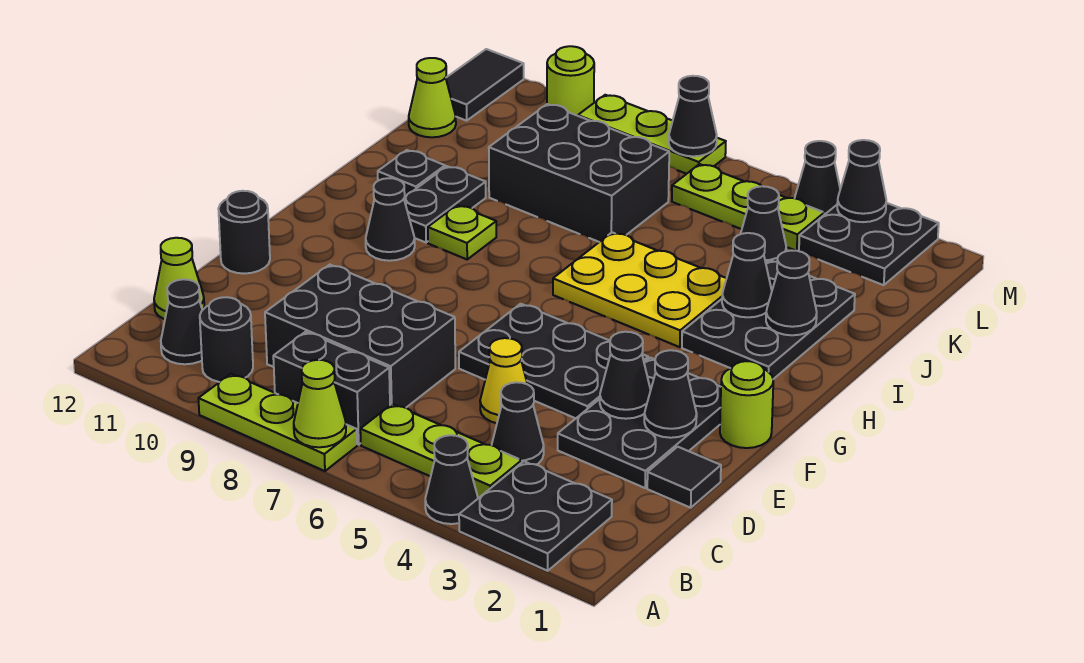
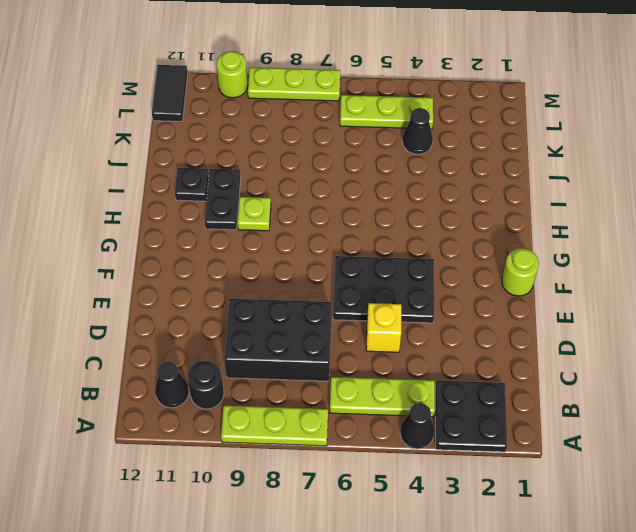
yellow 1x1 brick [366,303,401,352] -> yellow 1x1 cone [480,338,527,423]
none -> black 1x2 brick [273,332,390,445]
none -> black 1x1 cone [492,382,544,465]
none -> lime 1x1 cone [154,238,204,319]
none -> black 1x1 tile [647,447,721,508]

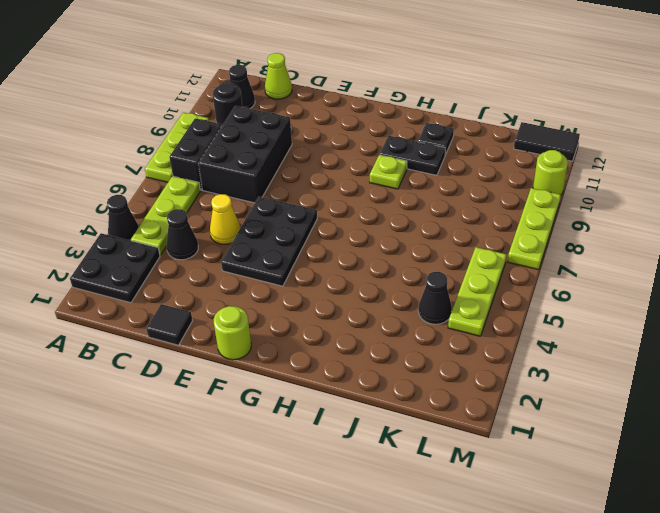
none -> black 2x3 plate [558,358,721,488]
none -> black 1x1 round brick [218,191,270,274]
none -> black 1x1 cone [366,178,415,261]
none -> black 2x3 plate [682,260,855,379]

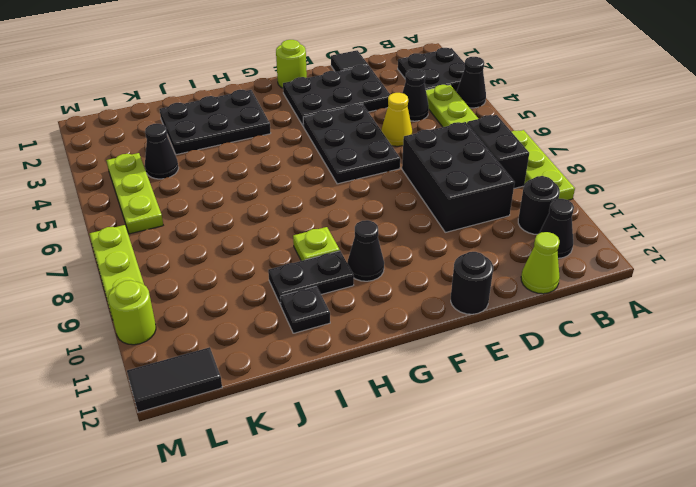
none -> yellow 2x3 plate [553,232,727,347]
none -> black 2x3 brick [489,104,669,242]
none -> lime 1x1 cone [409,58,456,137]
none -> black 2x2 plate [799,203,939,285]

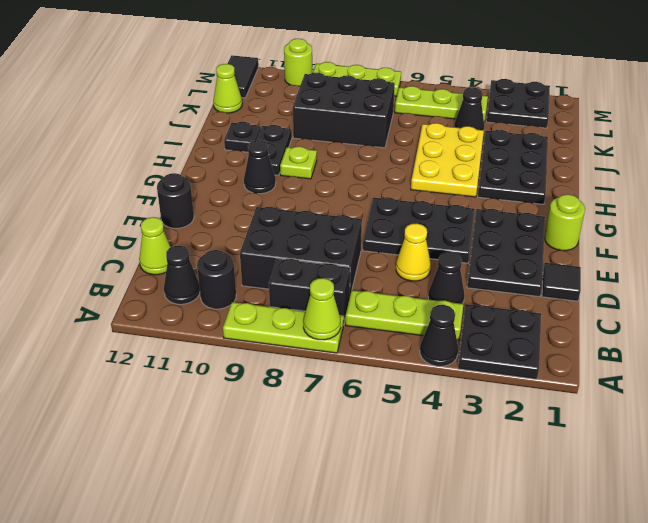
yellow 2x3 plate [411,123,484,197] -> yellow 2x3 plate turned to [553,232,727,347]
none -> black 1x1 cone [795,141,840,215]
none -> black 1x1 cone [644,350,697,438]
none -> black 1x1 cone [600,332,651,419]
none -> black 1x1 cone [766,250,817,335]

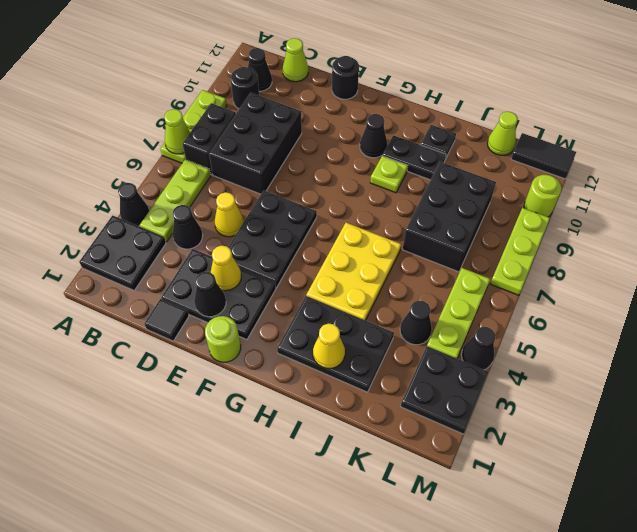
yellow 1x1 cone [211,245,241,291] -> black 1x1 cone [600,332,651,419]
yellow 1x1 cone [313,324,345,368] -> black 1x1 cone [766,250,817,335]
none -> black 1x1 cone [722,233,772,317]
none -> black 1x1 cone [837,140,886,222]
none -> black 1x1 cone [669,76,717,156]

